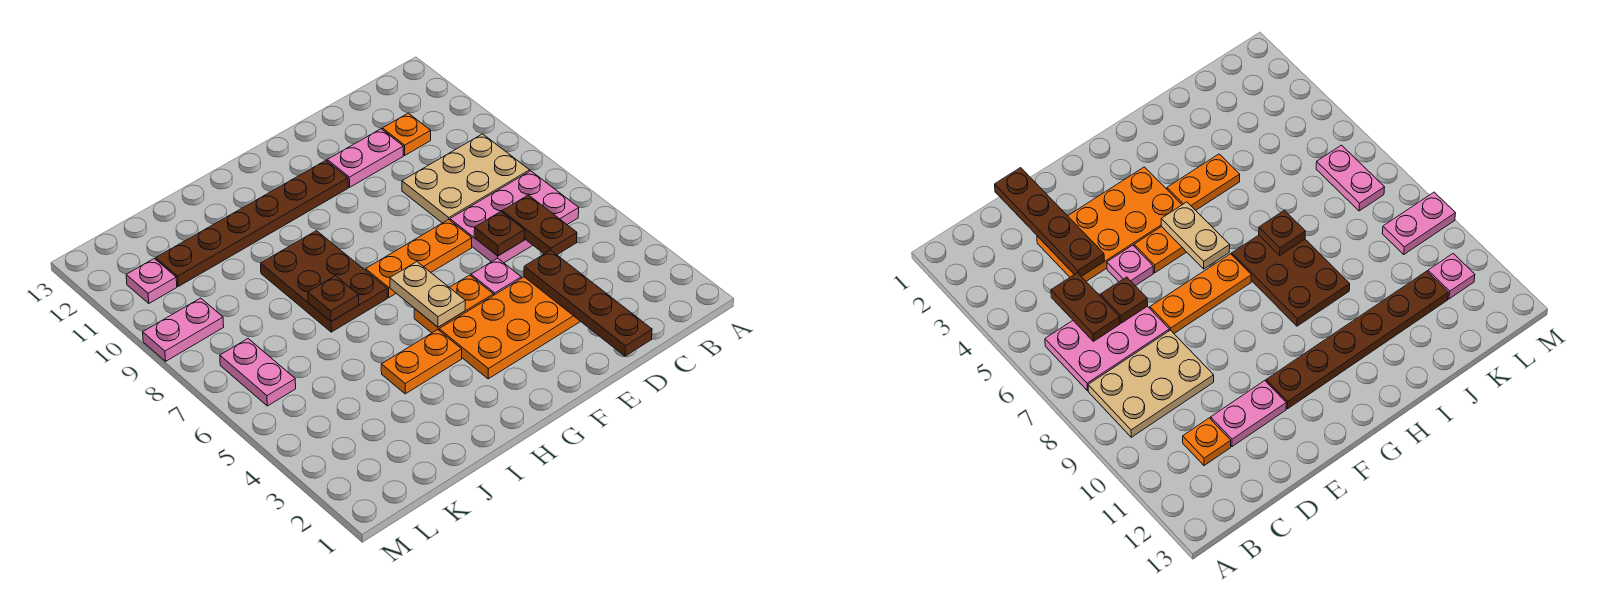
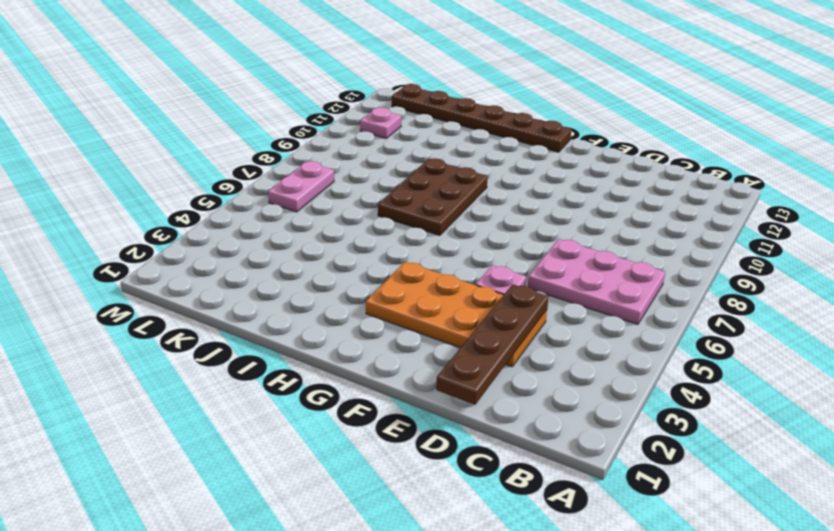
brown 1x6 plate [392,84,572,152] -> brown 1x6 plate moved to [156,160,348,286]
none -> tan 2x3 plate [402,134,530,223]
none -> orange 1x1 plate [382,113,431,155]
none -> pink 1x2 plate [327,129,403,187]

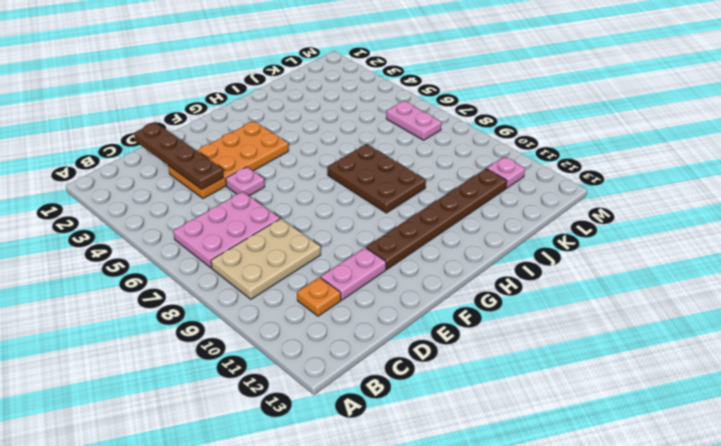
none -> orange 1x3 plate [366,220,472,298]
none -> orange 1x2 plate [414,275,493,333]
none -> orange 1x2 plate [381,330,462,394]

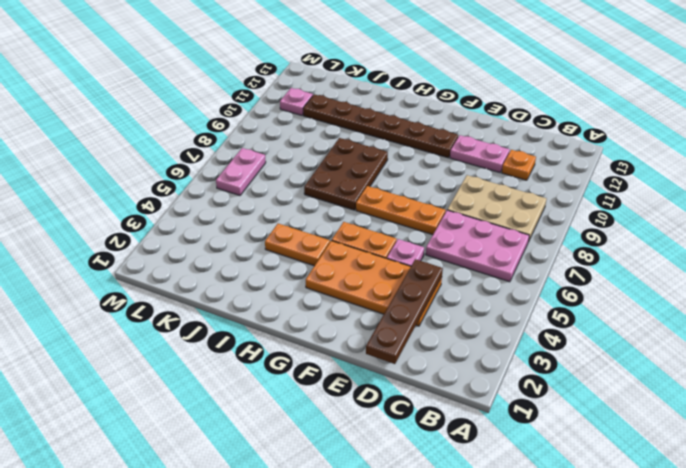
none -> pink 1x2 plate [143,298,224,361]
none -> brown 1x2 plate [502,195,577,255]
none -> brown 1x1 plate [474,212,524,256]

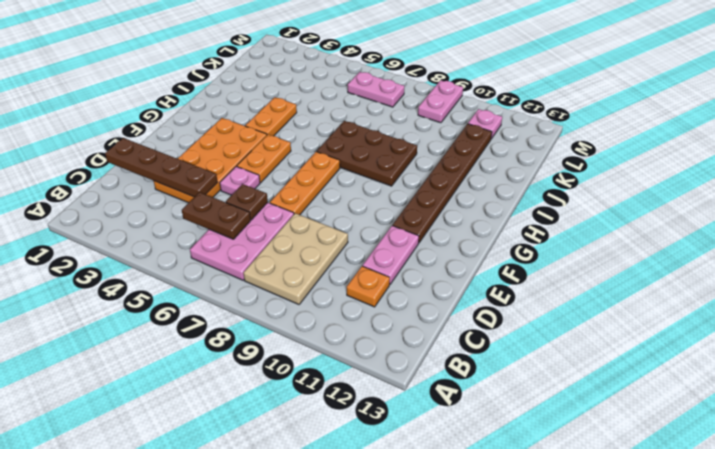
none -> tan 1x2 plate [390,262,465,327]
none -> brown 1x1 plate [308,276,359,322]

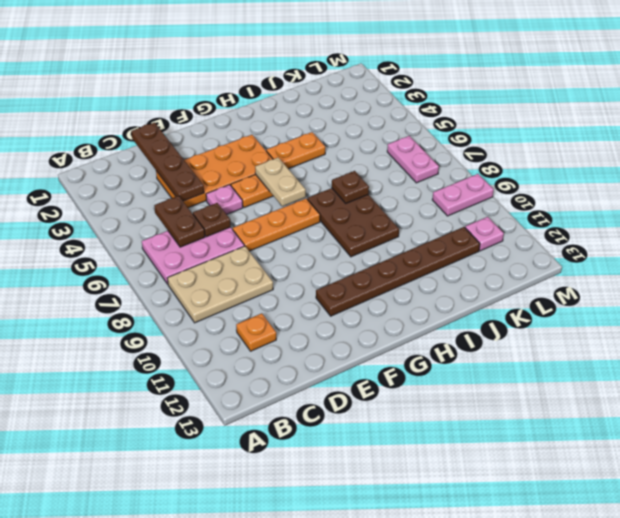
none -> pink 1x2 plate [327,129,403,187]

